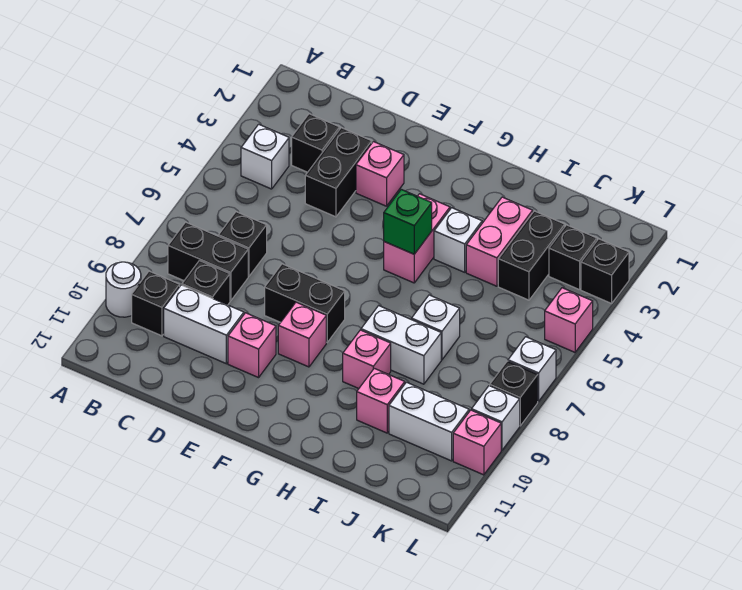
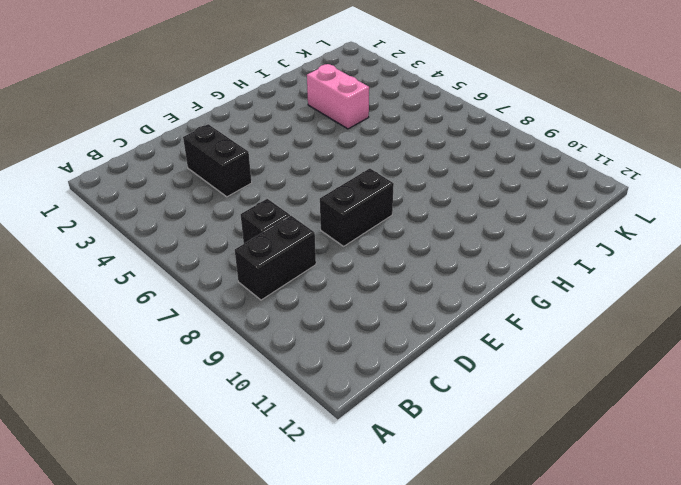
none -> white 1x1 round brick [106,262,141,317]
none -> white 1x1 brick [241,124,289,189]
none -> black 1x1 brick [132,271,180,336]
none -> black 1x1 brick [292,114,340,172]

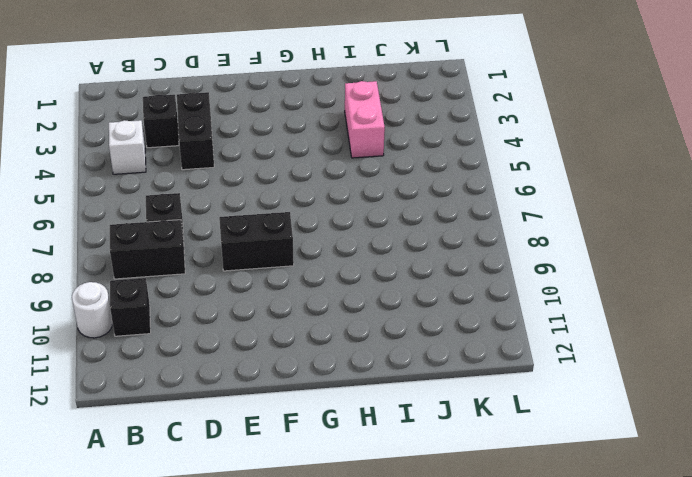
none -> black 1x1 brick [182,261,230,305]
none -> white 1x2 brick [164,285,244,364]
none -> pink 1x1 brick [356,142,404,206]
none -> pink 1x1 brick [228,313,276,378]

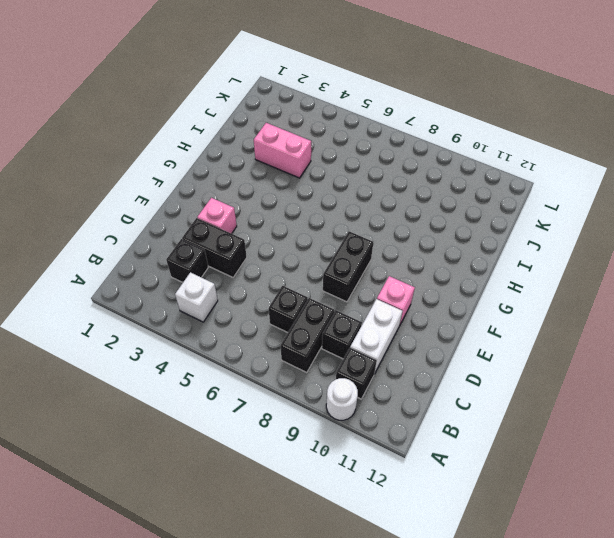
none -> pink 1x1 brick [278,302,326,367]
none -> pink 1x2 brick [384,194,450,283]
none -> white 1x1 brick [434,208,482,272]
none -> white 1x2 brick [361,306,441,384]

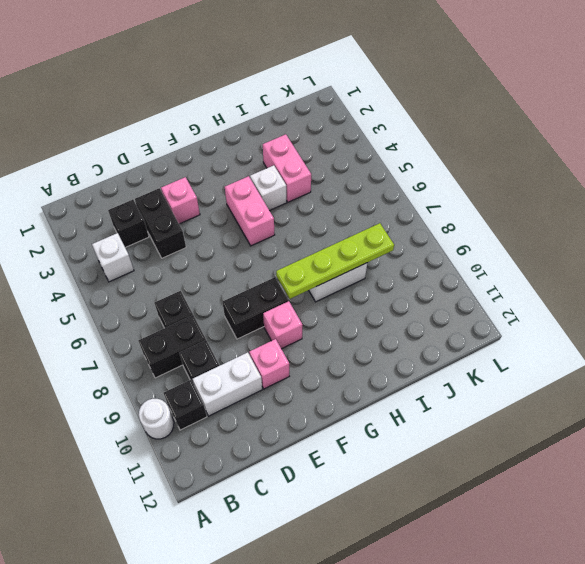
lime 1x4 plate [276,223,394,299] -> none
none -> pink 1x1 brick [343,330,391,389]
none -> white 1x1 brick [412,295,460,360]
none -> pink 1x1 brick [357,368,405,433]
none -> black 1x2 brick [498,211,565,300]

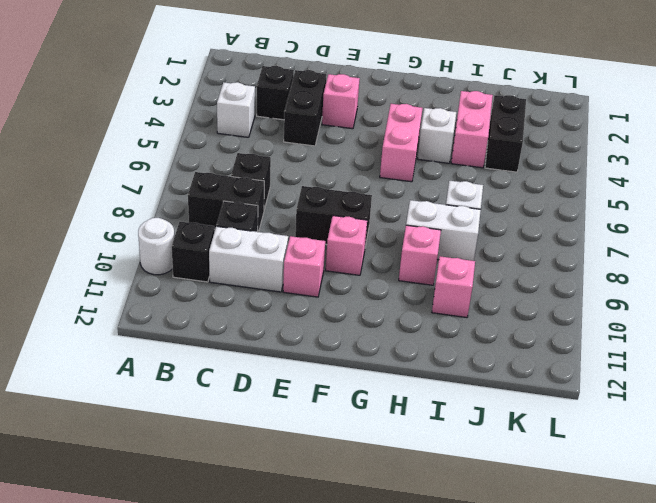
none -> white 1x2 brick [389,382,469,461]
none -> black 1x1 brick [549,225,597,290]
none -> black 1x1 brick [581,239,629,303]
none -> pink 1x1 brick [545,288,593,352]

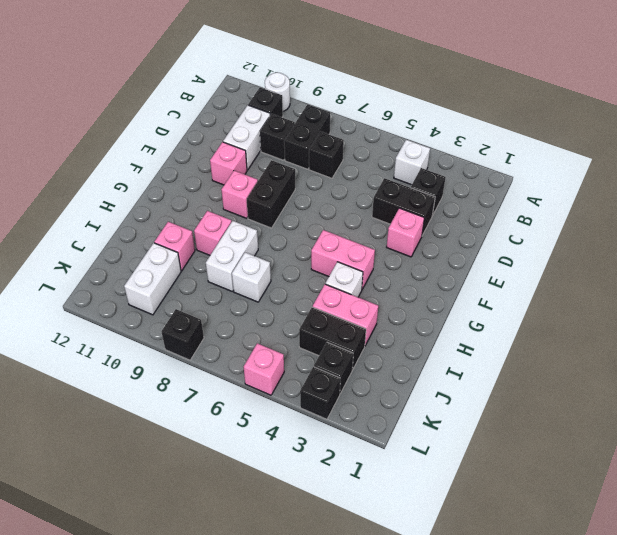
none -> white 1x1 brick [508,337,556,401]
none -> white 1x1 brick [472,386,520,450]
none -> pink 1x1 brick [453,410,501,475]
none -> green 1x1 brick [384,189,432,254]

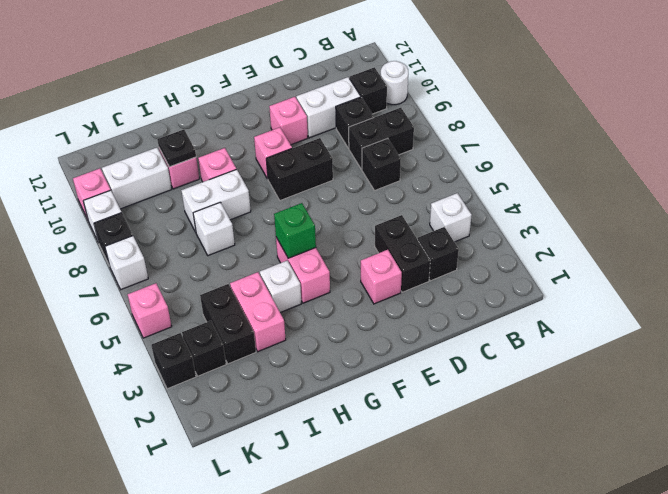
black 1x1 plate [157,129,196,167] -> none

